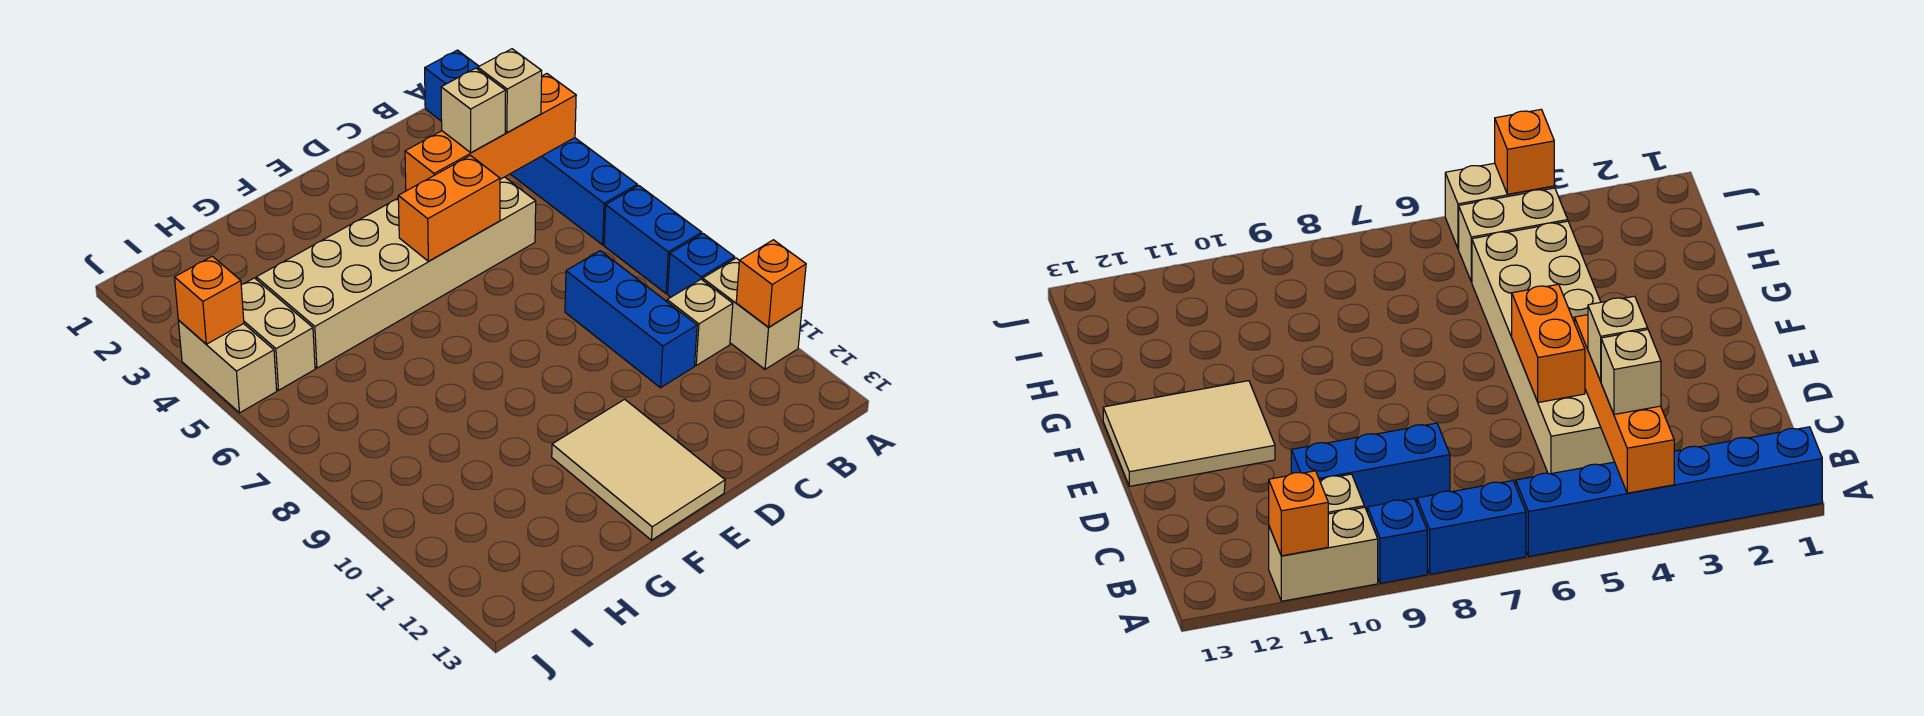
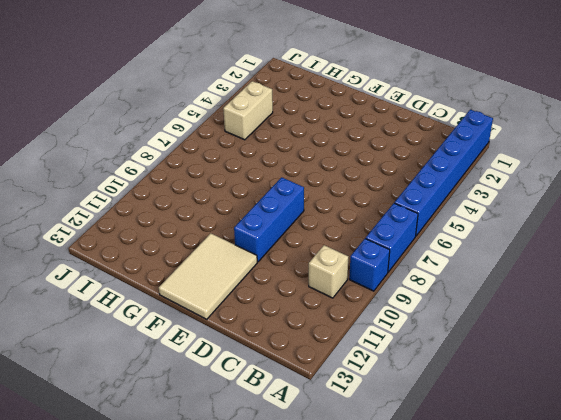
blue 1x3 brick [234,177,304,262] -> blue 1x3 brick moved to [565,251,697,388]
none -> tan 1x2 brick [703,258,802,369]
none -> tan 2x6 brick [256,177,536,368]
none -> tan 1x2 brick [178,320,277,413]

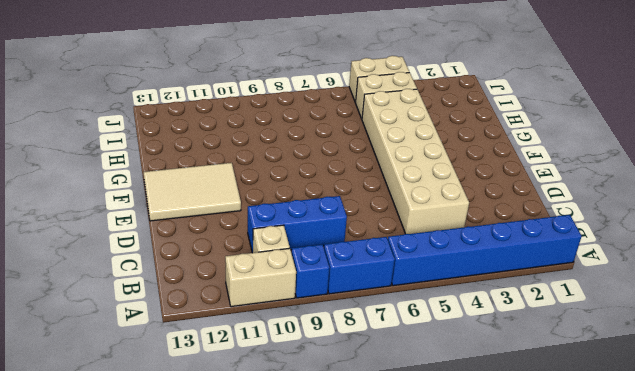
none -> orange 1x4 brick [405,74,576,191]
none -> orange 1x1 brick [736,240,806,327]
none -> orange 1x2 brick [398,156,500,261]

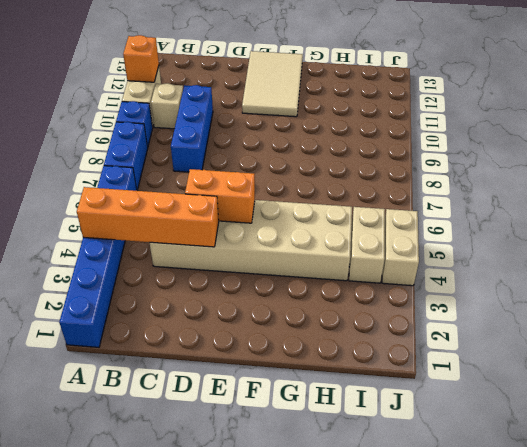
none -> orange 1x1 brick [175,256,244,344]
none -> tan 1x1 brick [478,49,542,133]
none -> tan 1x1 brick [441,68,506,152]

